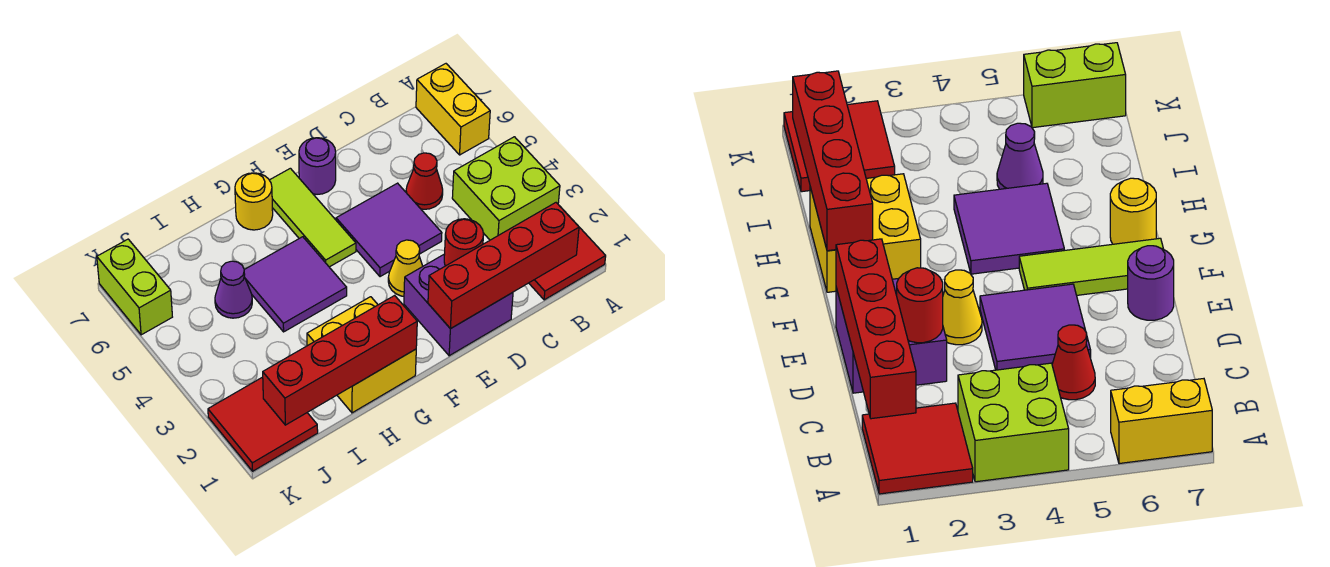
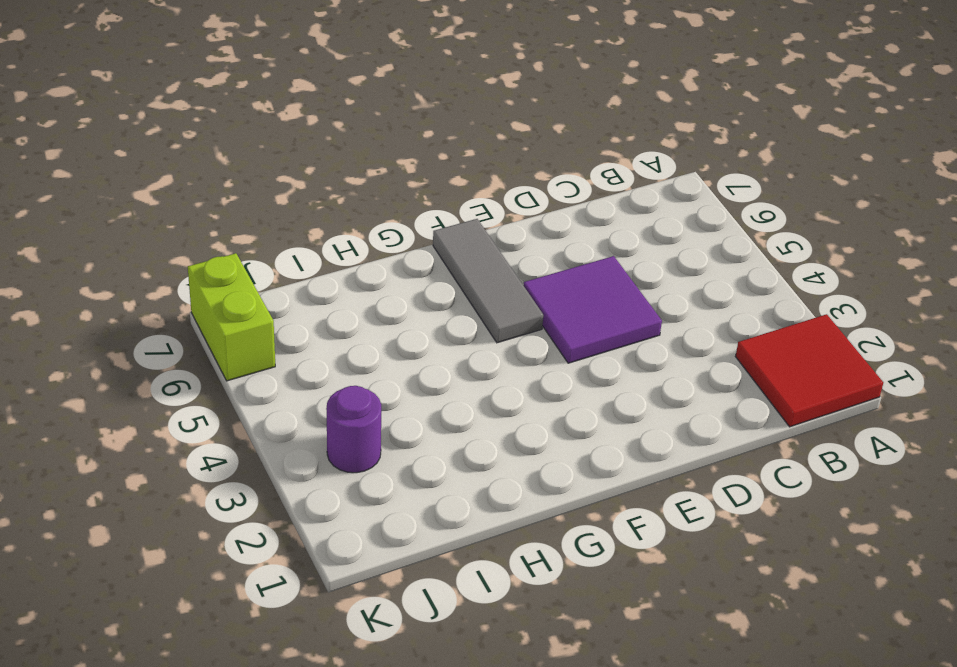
grey 1x3 tile [433,219,543,343] -> lime 1x3 tile [270,168,356,267]
purple 1x1 round brick [326,386,381,473] -> purple 1x1 round brick moved to [299,138,336,194]
none -> lime 2x2 brick [452,137,560,240]
none -> yellow 1x2 brick [416,64,490,155]
none -> red 1x1 cone [406,153,443,209]

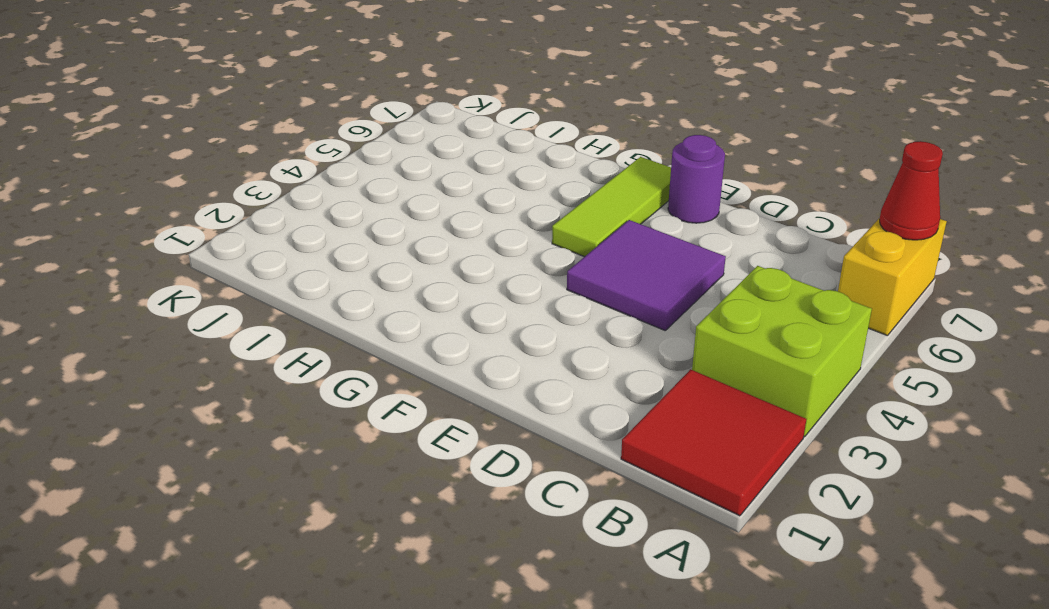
red 1x1 cone [880,141,943,240] -> red 1x1 cone moved to [406,153,443,209]
none -> purple 2x2 brick [404,254,513,356]
none -> yellow 1x1 cone [388,240,423,296]
none -> yellow 2x2 brick [307,297,416,413]

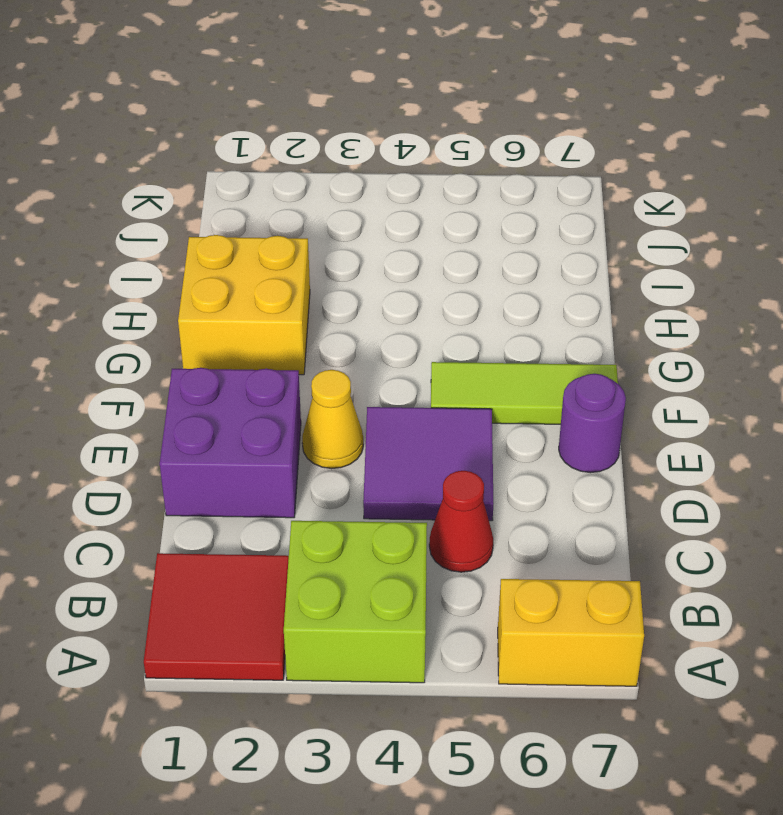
none -> purple 2x2 tile [244,237,347,332]
none -> yellow 1x1 round brick [235,173,273,230]
none -> purple 1x1 cone [215,261,252,318]

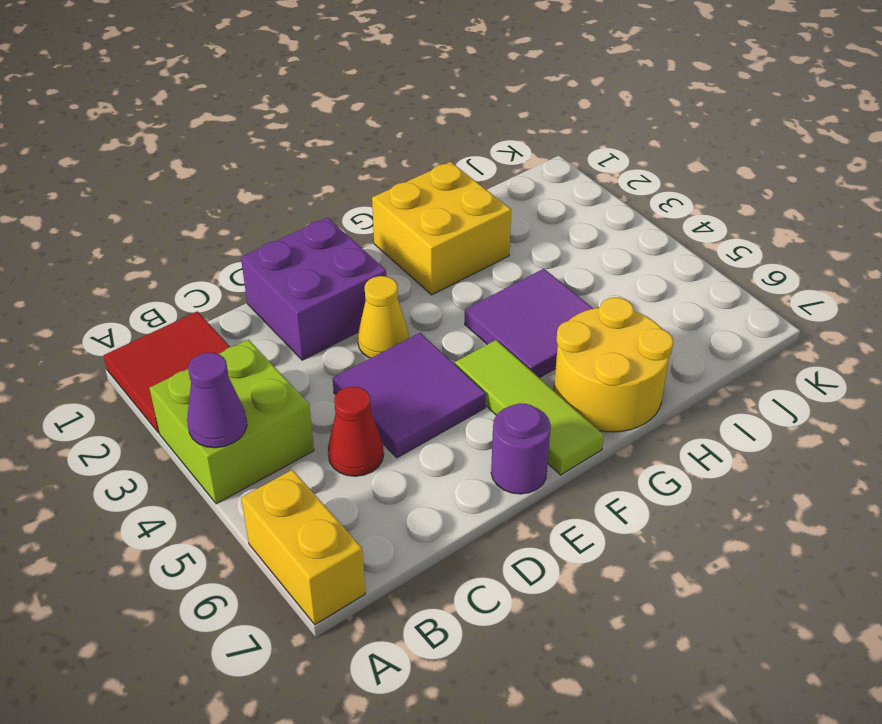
purple 1x1 cone [187,353,247,448] -> purple 1x1 cone moved to [215,261,252,318]
yellow 2x2 round brick [554,297,673,432] -> yellow 1x1 round brick [235,173,273,230]
none -> red 2x2 tile [208,377,318,471]
none -> lime 1x2 brick [97,239,172,335]
none -> red 1x4 brick [428,203,579,329]

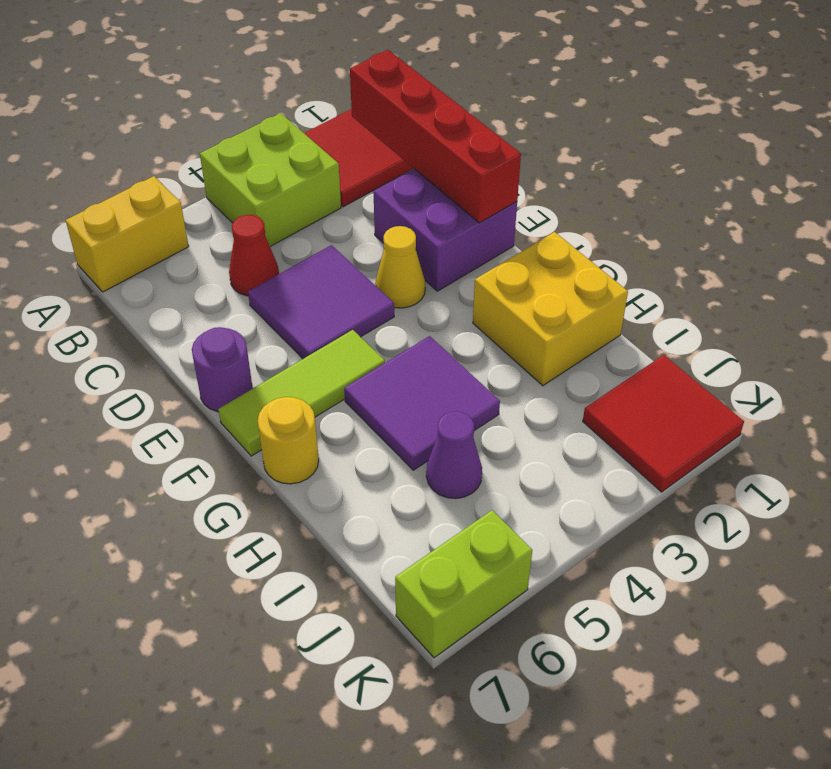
none -> red 1x1 round brick [444,219,484,266]
none -> red 1x4 brick [263,295,417,425]

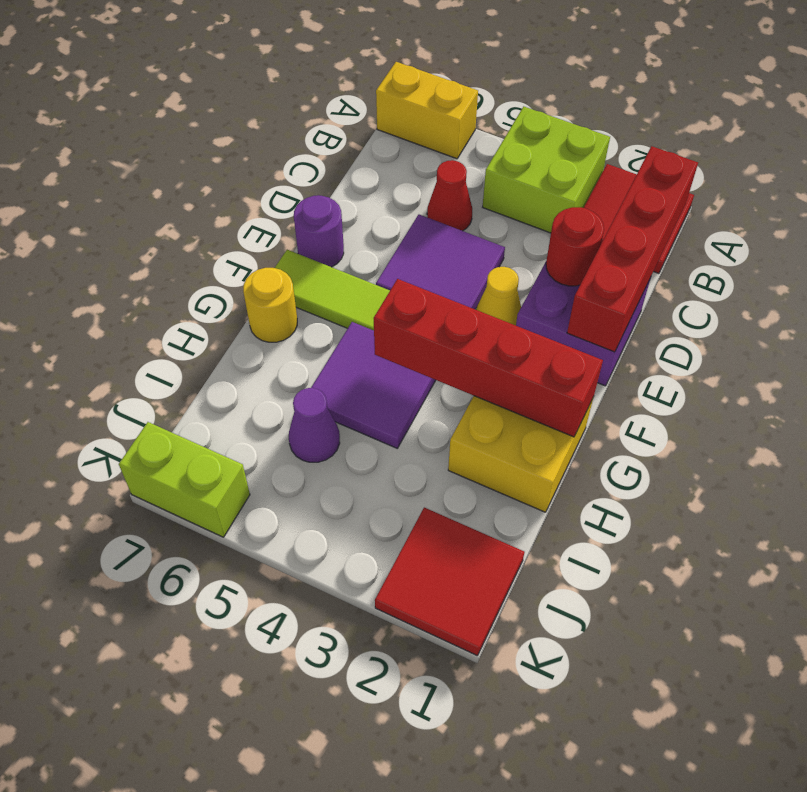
red 1x4 brick [374,279,603,437] -> red 1x4 brick turned to [263,295,417,425]

